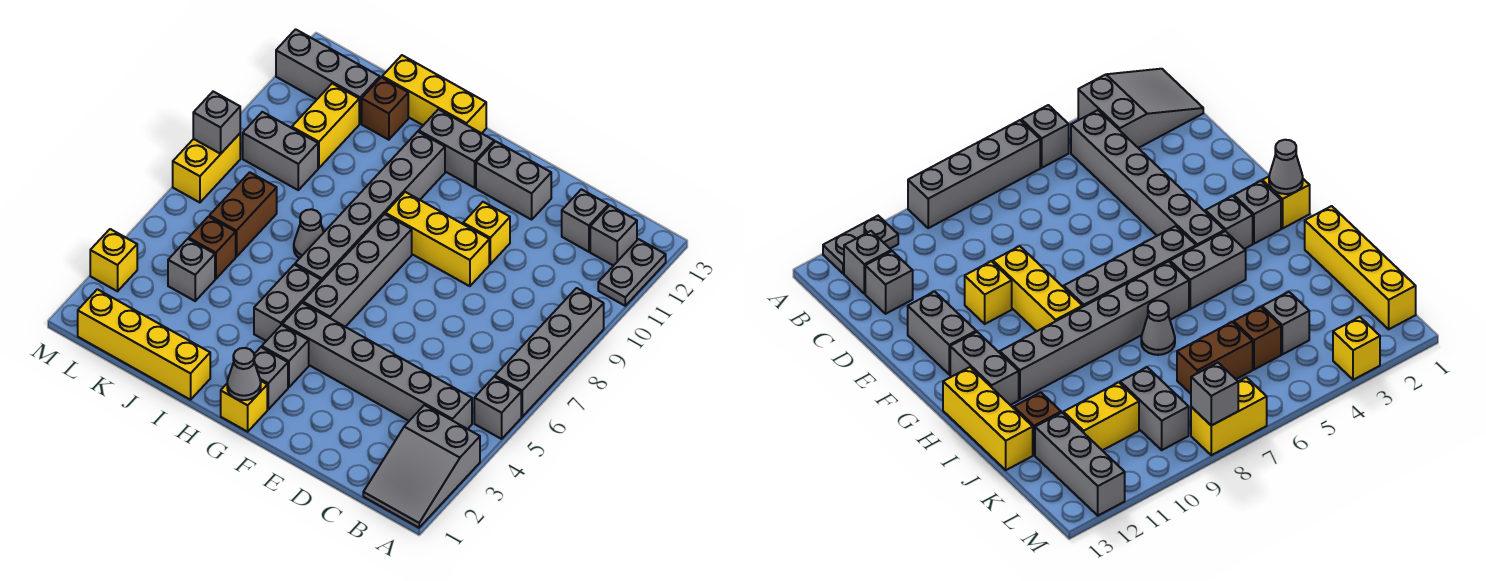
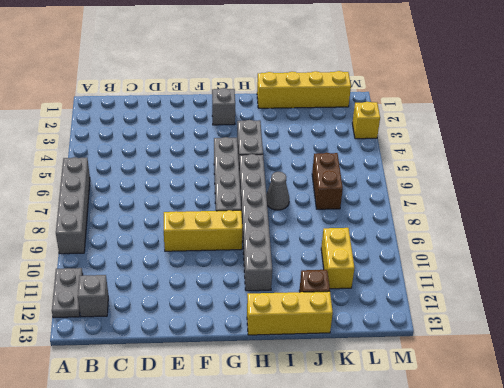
none -> grey 2x3 slope [363,405,480,528]
none -> grey 1x1 brick [474,377,521,439]
none -> grey 1x6 brick [282,303,472,429]
none -> grey 1x1 brick [562,189,608,252]

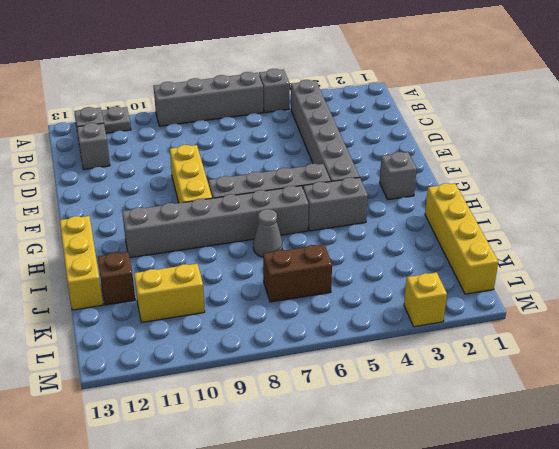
none -> grey 2x3 slope [363,405,480,528]
none -> yellow 1x1 brick [463,202,510,264]
none -> grey 1x2 brick [476,141,551,220]
none -> yellow 1x1 brick [221,381,267,432]

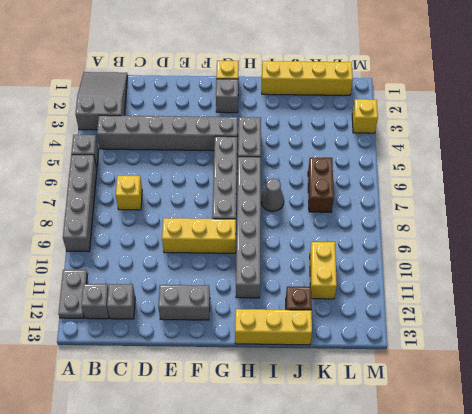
yellow 1x1 brick [116,176,142,210] -> yellow 1x1 brick moved to [463,202,510,264]
none -> grey 1x1 brick [262,325,309,387]
none -> grey 1x2 brick [419,109,494,188]
none -> grey 1x1 brick [168,239,215,301]
none -> brown 1x1 brick [189,217,236,279]

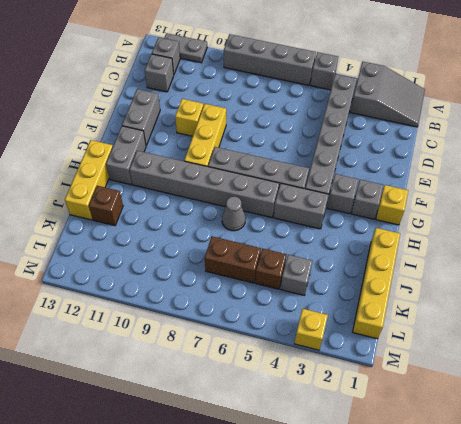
none -> grey 1x2 brick [243,112,318,190]
none -> yellow 1x2 brick [292,84,359,168]
none -> grey 1x3 brick [276,29,380,124]
none -> yellow 1x2 brick [173,134,240,203]

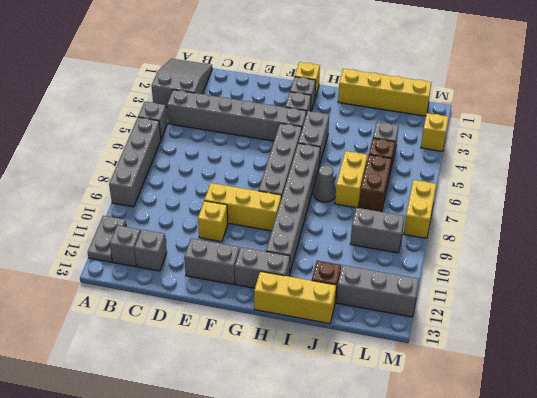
yellow 1x2 brick [335,151,367,208] -> yellow 1x2 brick moved to [292,84,359,168]
none -> grey 1x1 cone [227,348,261,400]
none -> grey 1x1 brick [193,91,240,154]

